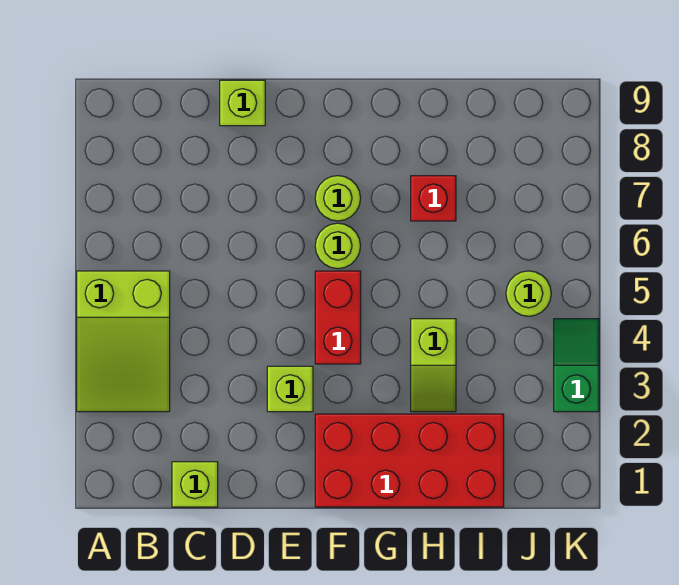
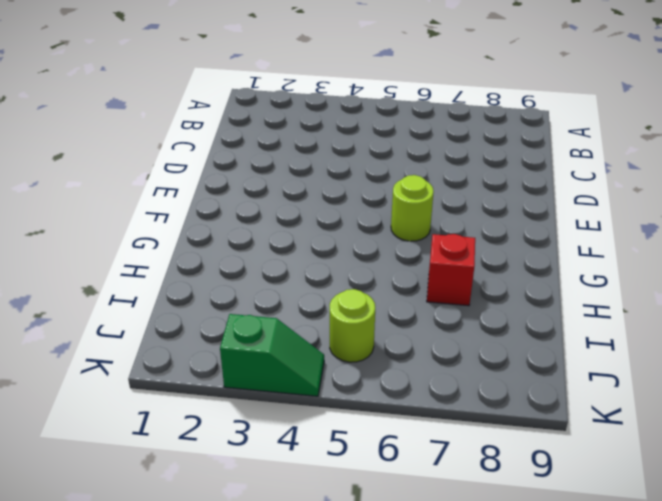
none -> lime 2x3 slope [77,271,170,412]
none -> lime 1x1 brick [172,462,218,507]
none -> lime 1x1 brick [220,80,265,126]

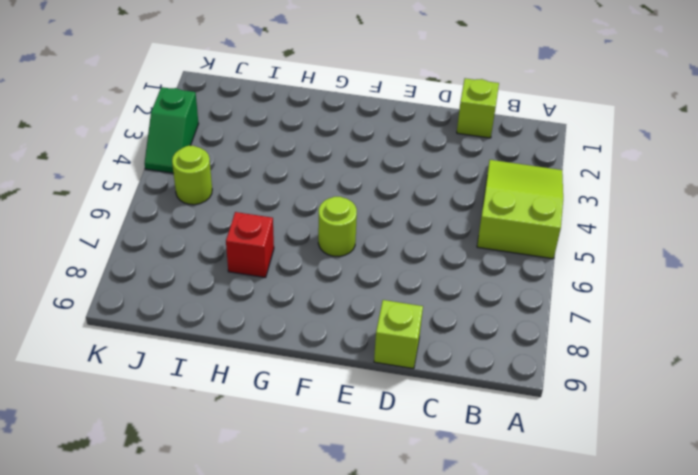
none -> lime 1x1 brick [267,366,313,412]
none -> red 2x4 brick [315,414,504,507]
none -> red 1x2 brick [315,271,361,364]

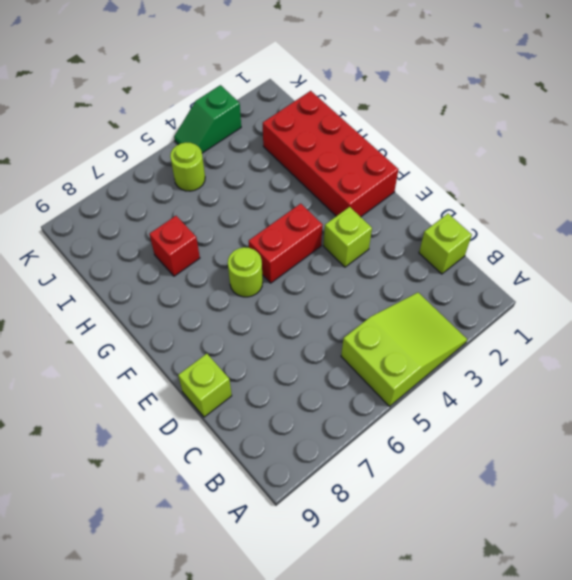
none -> lime 1x1 round brick [315,176,361,221]
none -> lime 1x2 slope [411,319,456,412]

